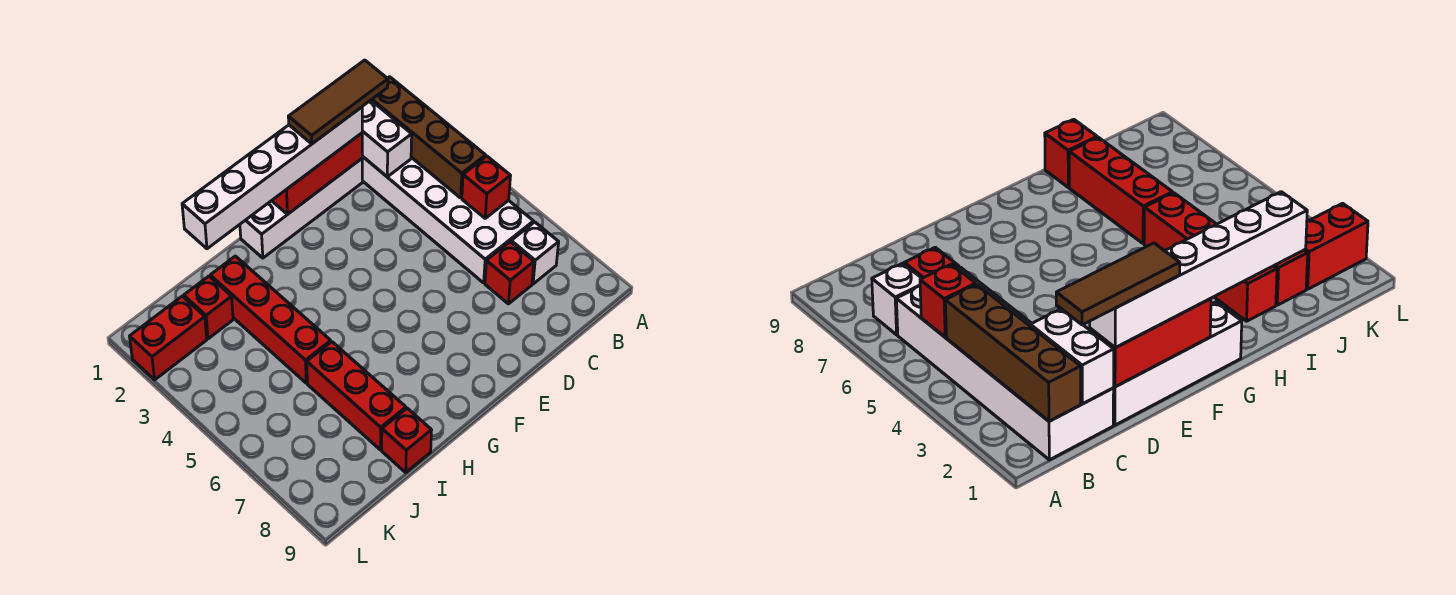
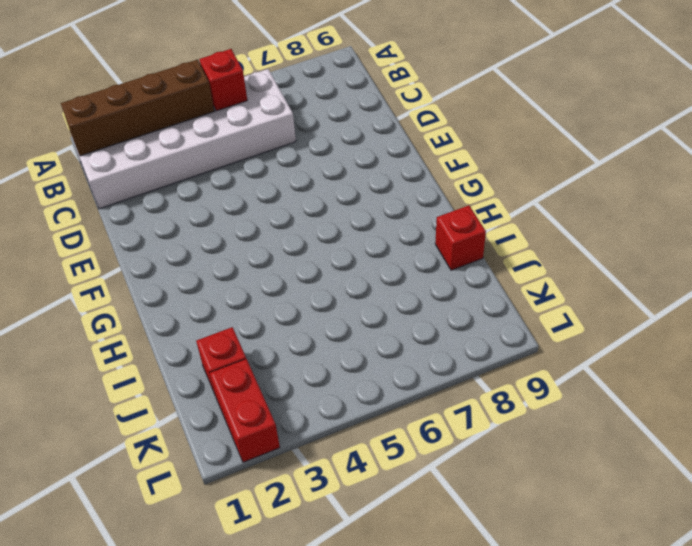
none -> white 1x1 brick [511,222,559,284]
none -> red 1x1 brick [485,242,534,304]
none -> white 1x4 brick [240,159,362,258]

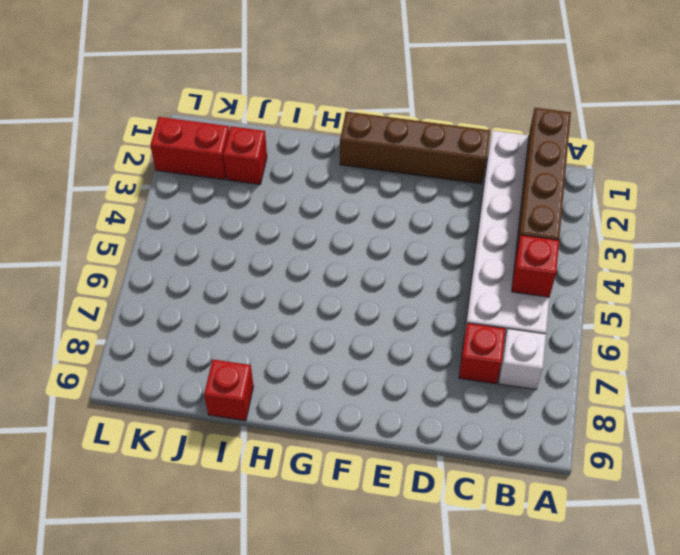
brown 1x4 brick [340,112,490,184] -> white 1x4 brick [240,159,362,258]
none -> red 1x4 brick [210,256,331,383]
none -> red 1x3 brick [307,342,406,450]
none -> white 1x2 brick [362,100,412,177]

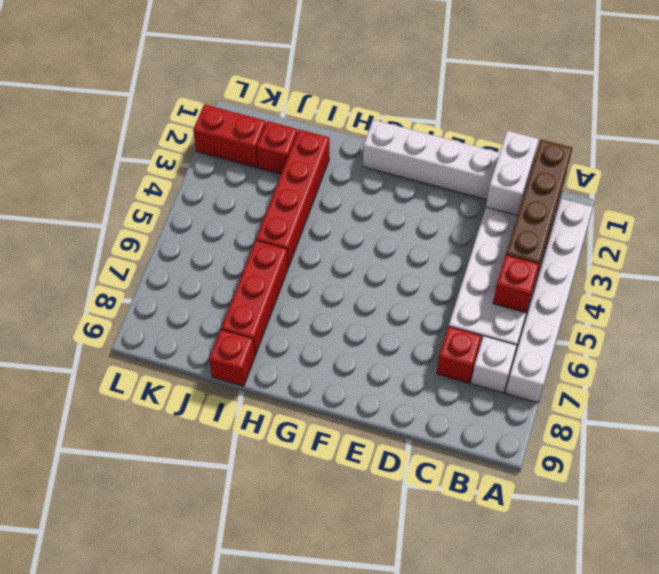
white 1x6 brick [506,199,593,403] -> white 1x6 brick turned to [182,107,362,249]
none -> red 1x3 brick [272,133,362,214]
none -> brown 1x3 tile [288,60,388,144]

